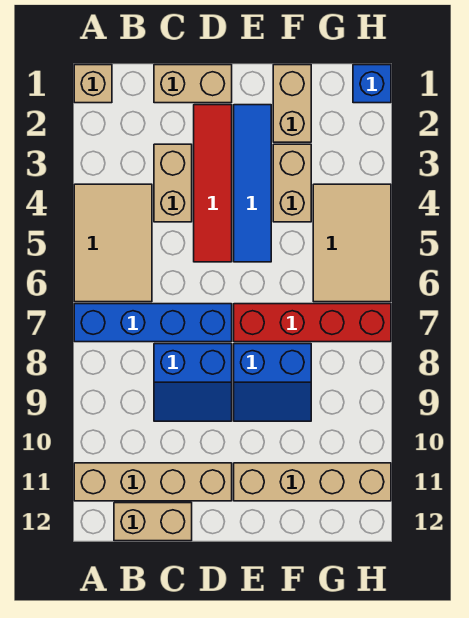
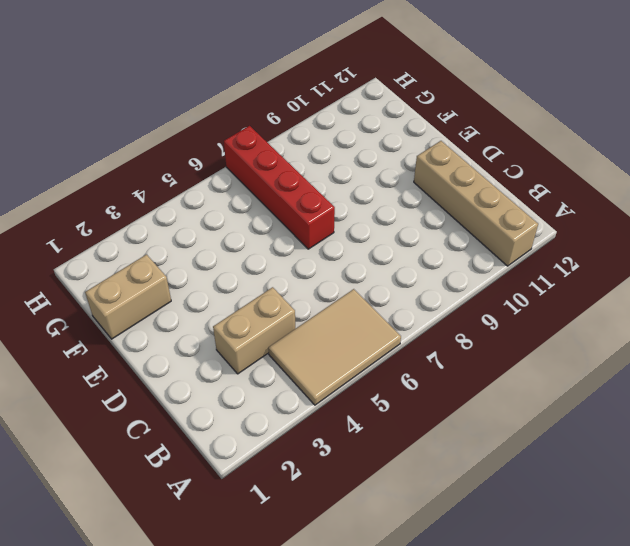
none -> tan 1x1 brick [74,65,112,103]
none -> blue 1x4 brick [74,304,232,342]
none -> tan 1x2 brick [114,503,192,541]

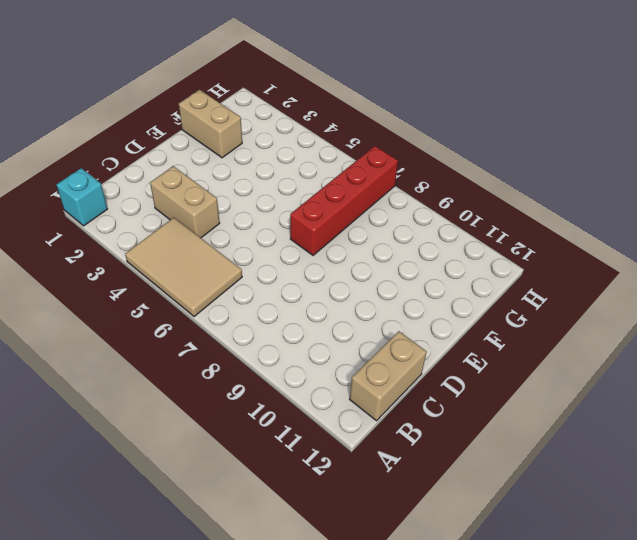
cyan 1x1 brick [56,168,107,226] -> tan 1x1 brick [74,65,112,103]
none -> blue 1x4 brick [74,304,232,342]
none -> tan 1x4 brick [74,463,232,501]
none -> tan 1x2 brick [154,65,232,103]

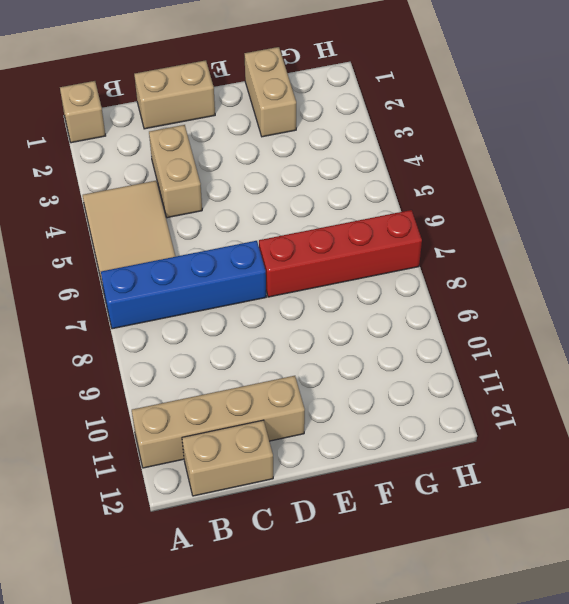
none -> blue 2x2 slope [154,344,232,421]
none -> red 1x4 tile [194,105,232,262]
none -> blue 1x4 tile [234,105,271,262]

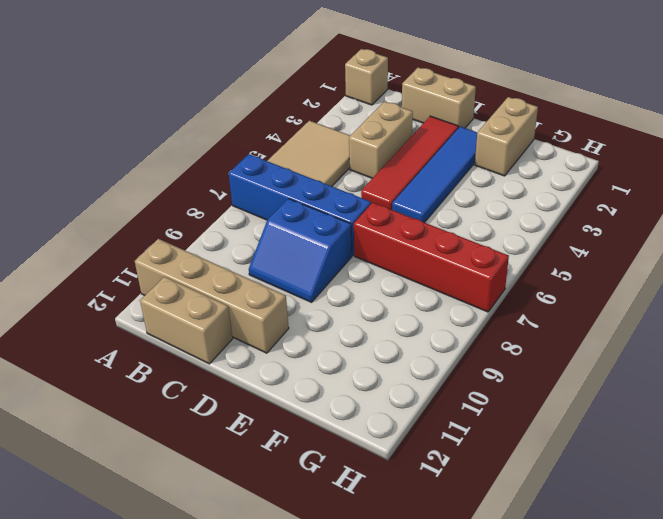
none -> blue 2x2 slope [234,344,311,421]
none -> tan 1x4 brick [234,463,391,501]
none -> tan 1x2 brick [273,144,311,222]

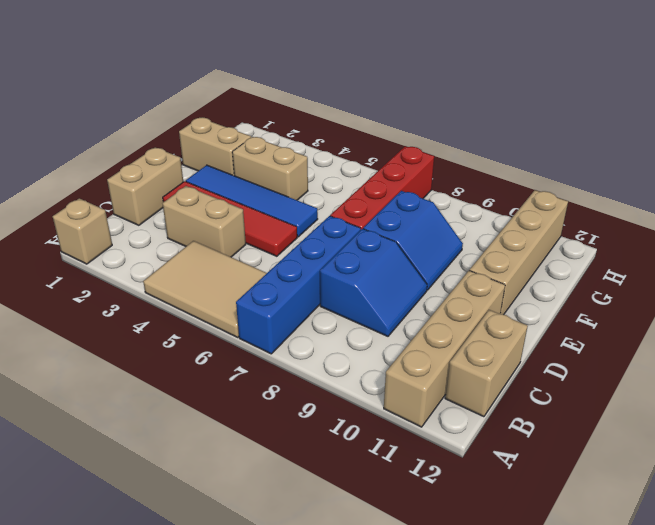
none -> tan 2x3 tile [313,184,391,302]
none -> blue 1x1 brick [353,65,391,103]

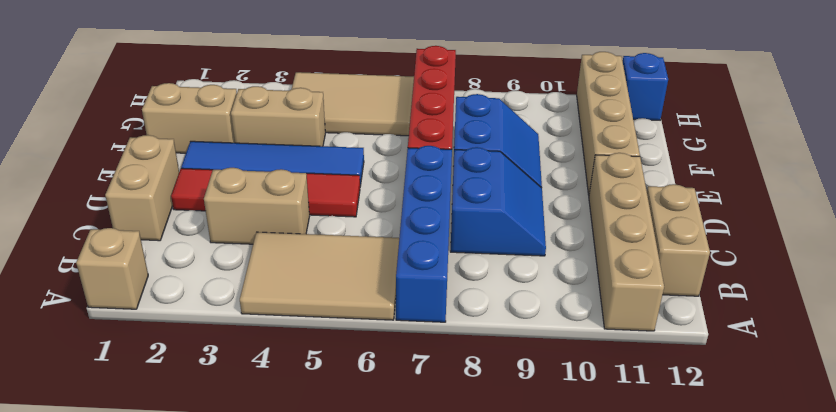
blue 1x1 brick [623,53,668,120] -> blue 1x1 brick moved to [353,65,391,103]

